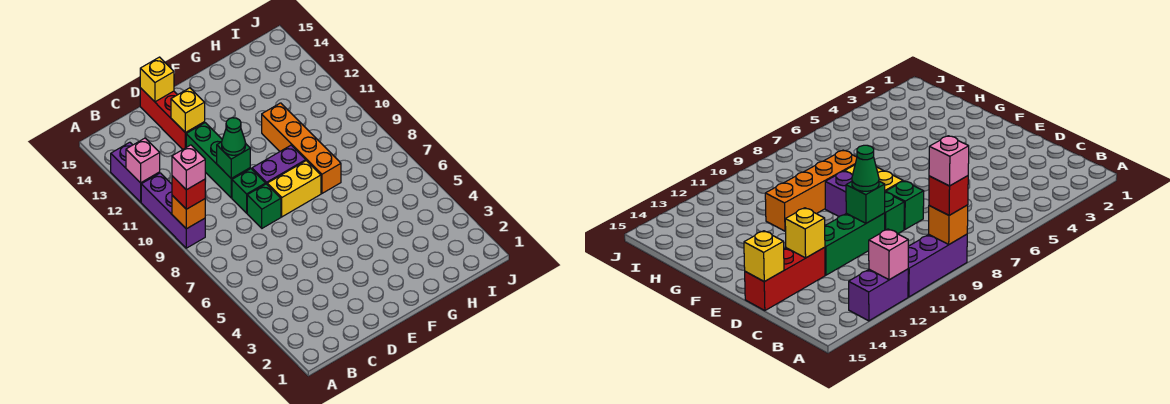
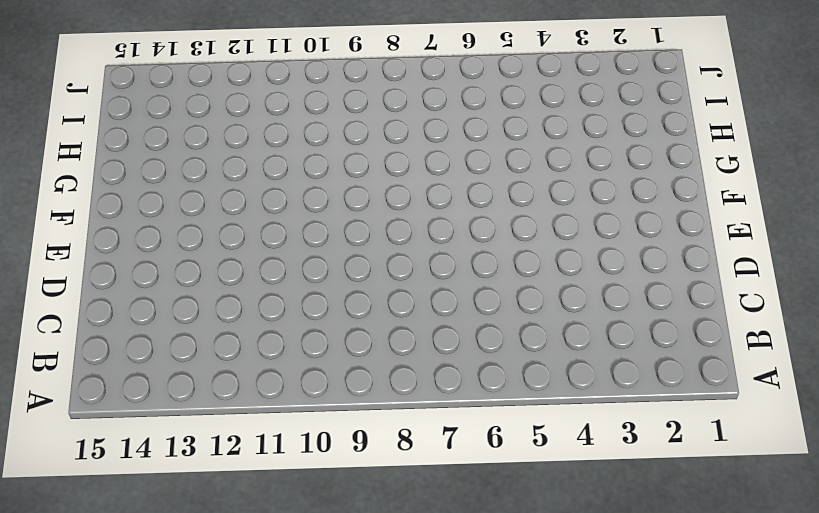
none -> purple 1x3 brick [141,173,205,248]
none -> purple 1x2 brick [111,142,160,202]
none -> green 1x1 brick [247,184,281,228]

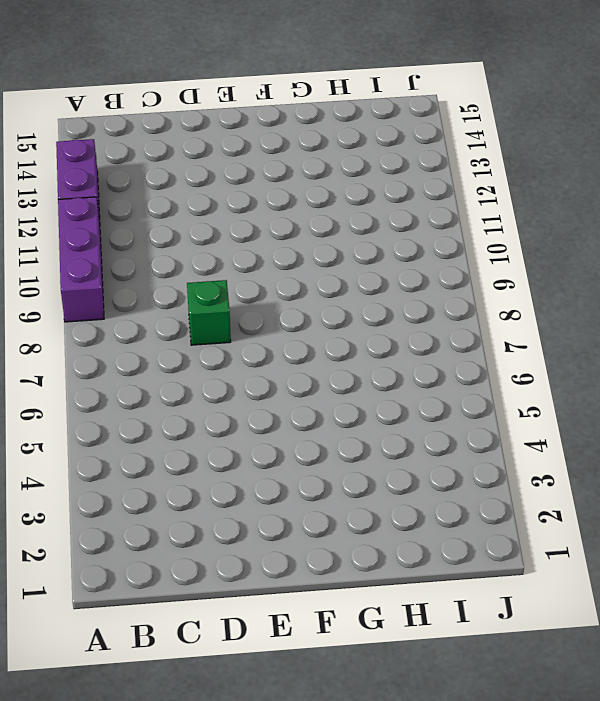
none -> green 1x1 brick [232,169,266,213]
none -> green 1x3 brick [186,123,250,198]
none -> red 1x3 brick [140,88,205,149]

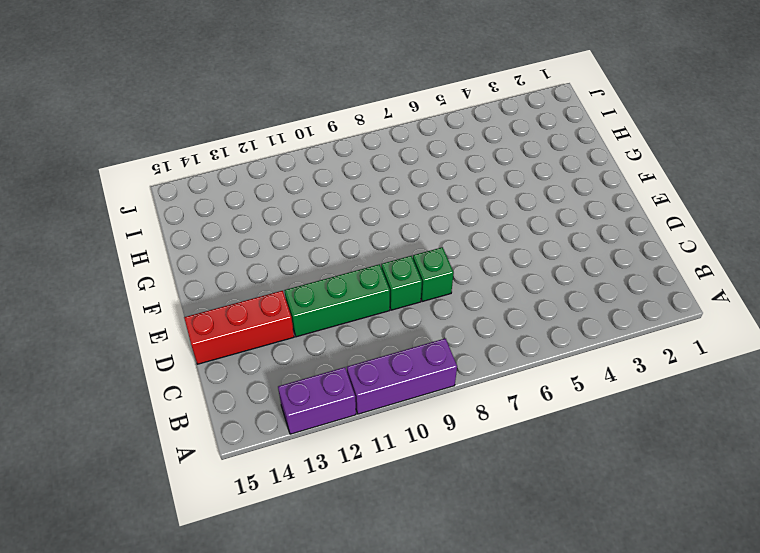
none -> yellow 1x2 brick [267,161,321,217]
none -> purple 1x2 brick [252,145,306,184]
none -> orange 1x4 brick [262,103,341,193]

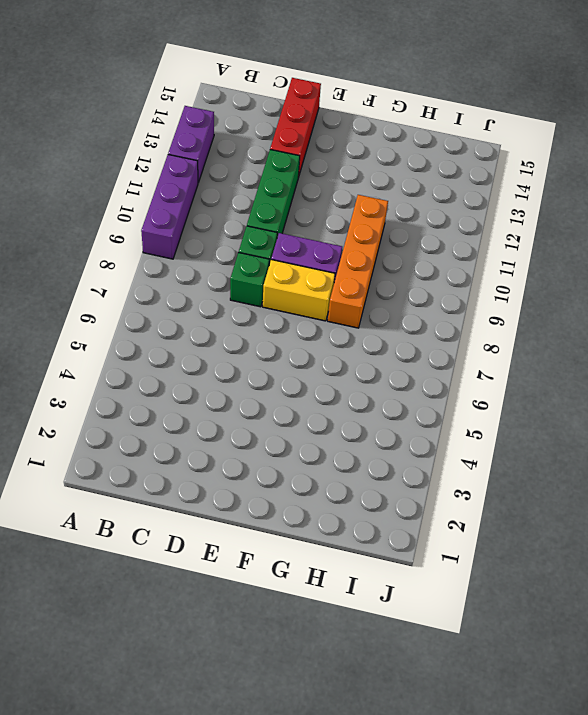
none -> orange 1x1 brick [172,195,205,229]
none -> pink 1x1 brick [126,138,160,183]
none -> green 1x1 brick [217,142,250,178]

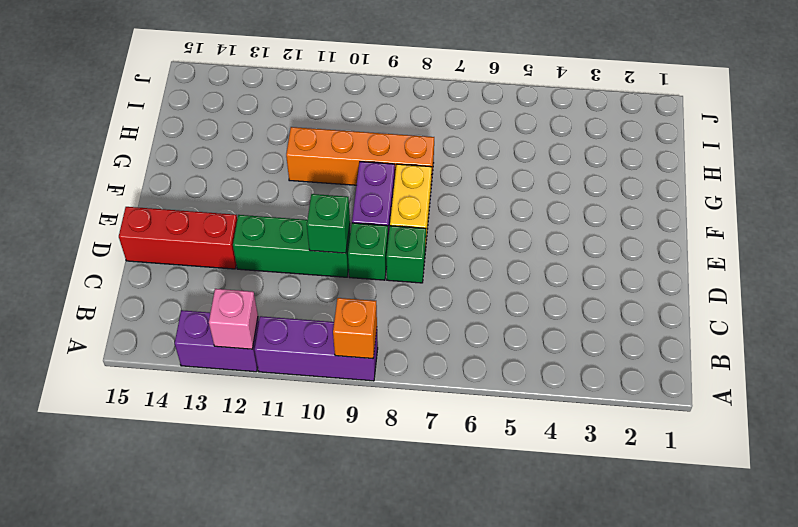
none -> yellow 1x1 brick [171,88,205,133]
none -> yellow 1x1 brick [140,57,174,102]
none -> red 1x1 brick [172,176,205,209]

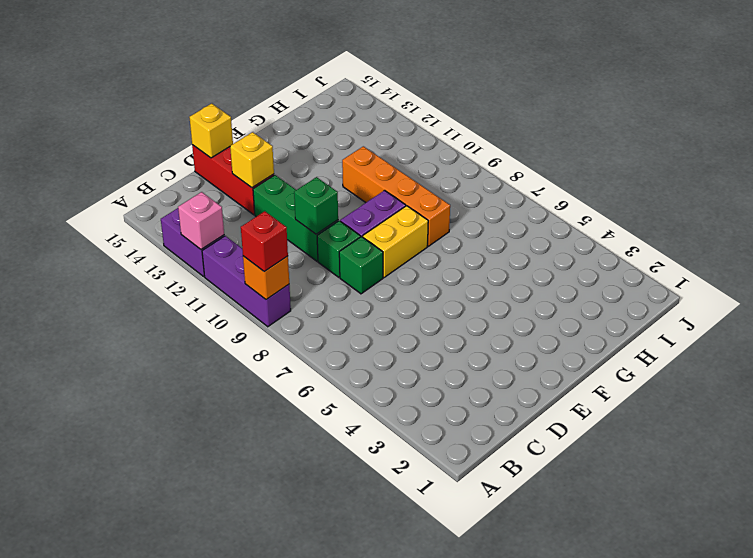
none -> green 1x1 cone [222,118,246,155]
none -> pink 1x1 brick [172,145,205,190]

